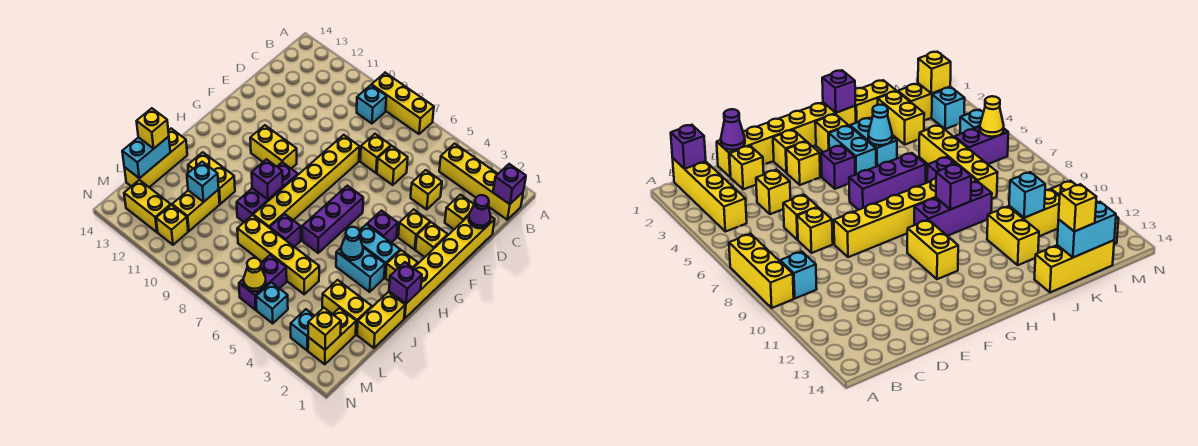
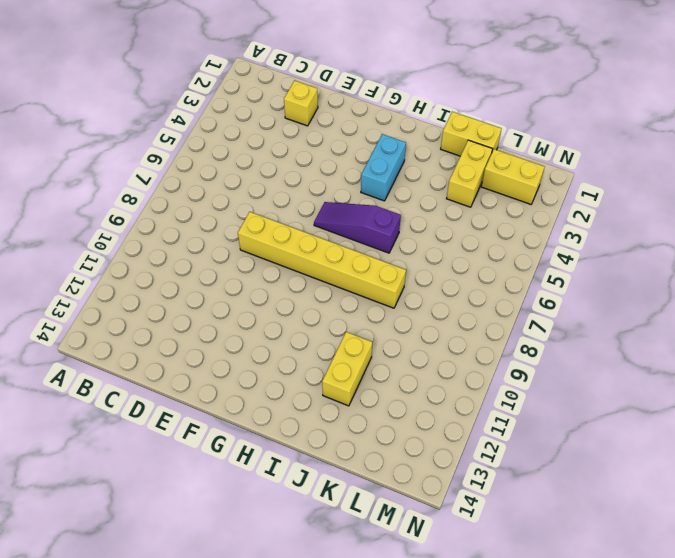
purple 1x3 slope [314,202,401,253] -> purple 1x3 brick [302,186,363,253]
none -> yellow 1x3 brick [372,73,434,134]
none -> yellow 1x4 brick [439,144,523,220]
none -> cyan 1x1 brick [357,85,386,124]
none -> yellow 1x6 brick [389,216,495,318]

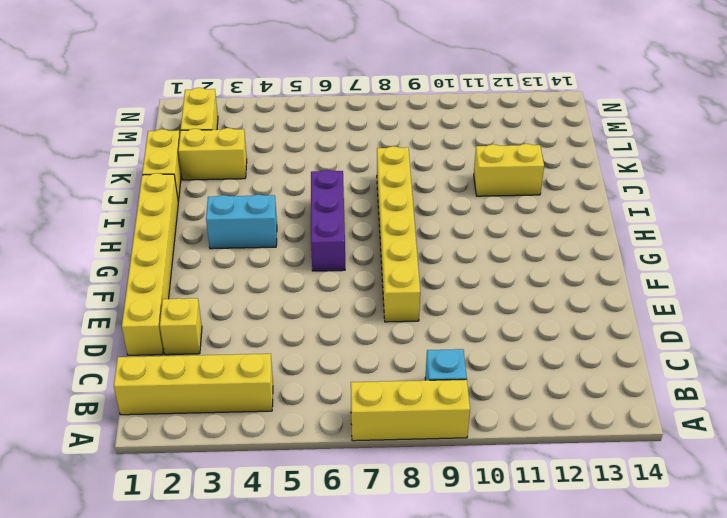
none -> yellow 1x1 brick [411,170,442,209]
none -> yellow 1x1 brick [377,146,408,185]
none -> yellow 1x1 brick [360,134,391,173]
none -> yellow 1x1 brick [416,222,448,257]

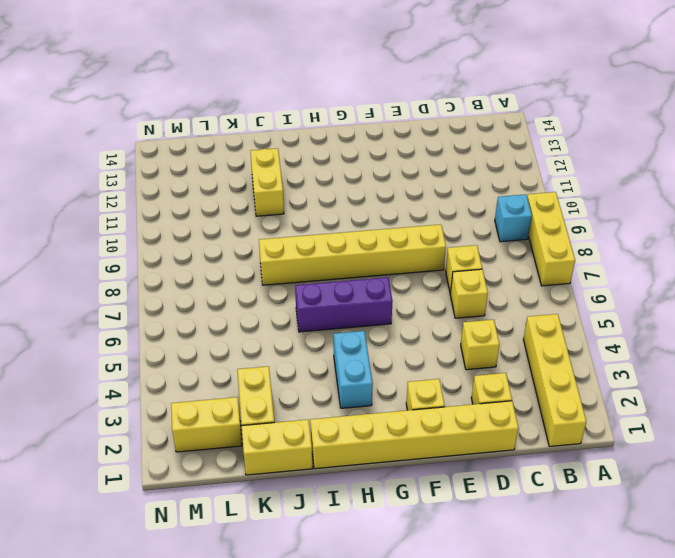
none -> yellow 1x1 brick [398,209,430,250]
none -> purple 1x1 brick [367,211,398,243]
none -> yellow 1x2 brick [250,125,297,169]
none -> yellow 1x1 brick [386,250,418,282]

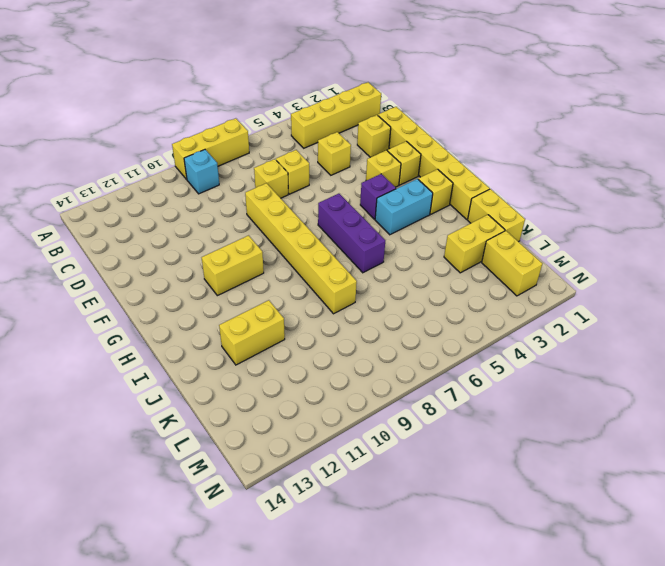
none -> purple 1x3 brick [237,162,298,222]
none -> cyan 1x2 brick [336,247,385,292]
none -> purple 1x1 brick [270,214,301,247]
none -> yellow 1x3 brick [124,129,187,187]

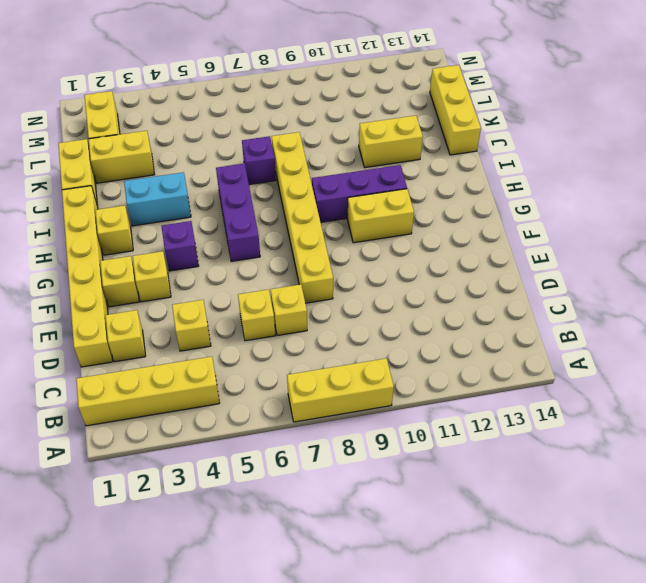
purple 1x3 brick [312,165,407,222] -> purple 1x3 brick turned to [237,162,298,222]
none -> cyan 1x1 brick [357,85,386,124]
none -> cyan 1x2 brick [360,224,400,278]
none -> yellow 1x4 brick [237,215,319,294]
none -> yellow 1x2 brick [172,189,220,231]

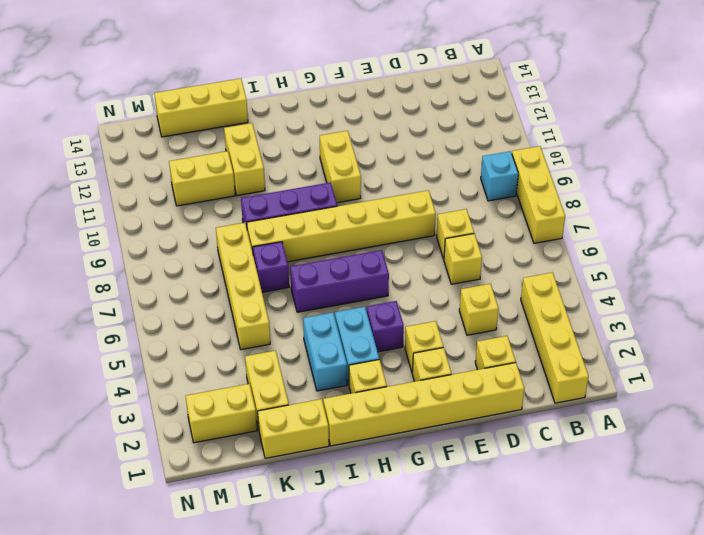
none -> purple 1x2 brick [239,255,287,310]
none -> cyan 1x1 brick [291,309,314,350]
none -> cyan 1x1 brick [256,282,288,323]
none -> yellow 1x1 brick [156,205,188,245]

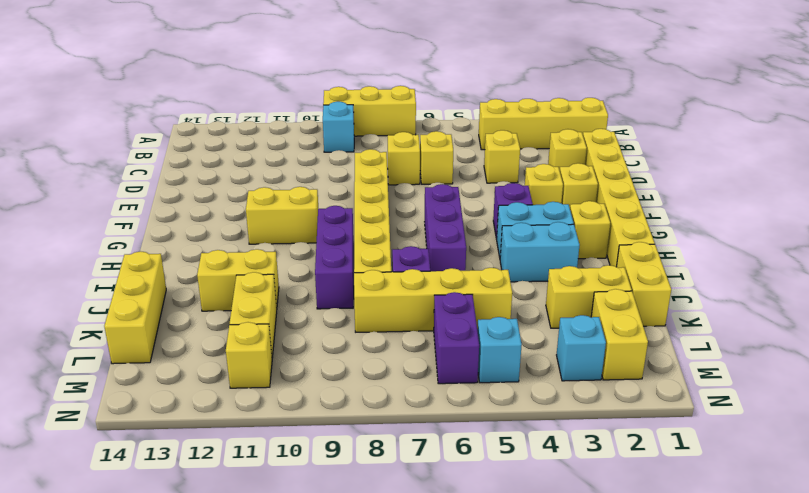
none -> yellow 1x2 brick [124,180,171,232]
none -> purple 1x1 brick [493,164,526,204]
none -> purple 1x1 cone [469,195,491,228]
none -> purple 1x1 brick [389,262,422,304]

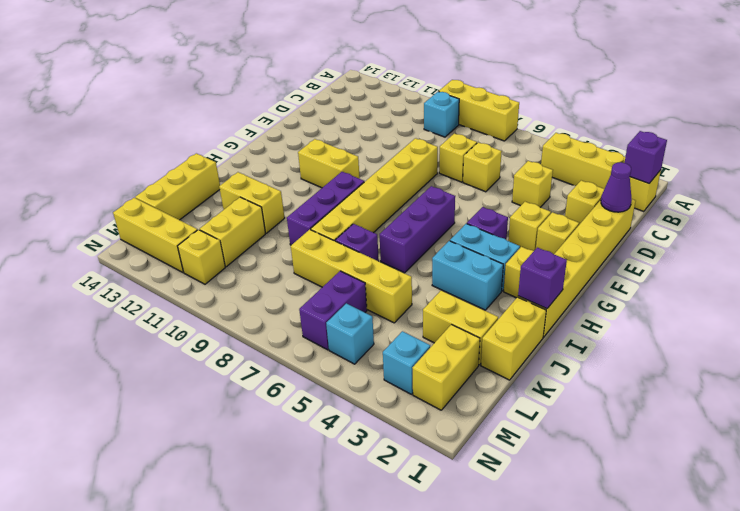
yellow 1x3 brick [113,198,197,272] -> yellow 1x2 brick [124,180,171,232]
none -> cyan 1x1 cone [341,227,363,260]
none -> purple 1x1 brick [252,159,283,200]
none -> cyan 1x1 brick [187,162,219,202]
none -> cyan 1x2 brick [122,137,170,178]

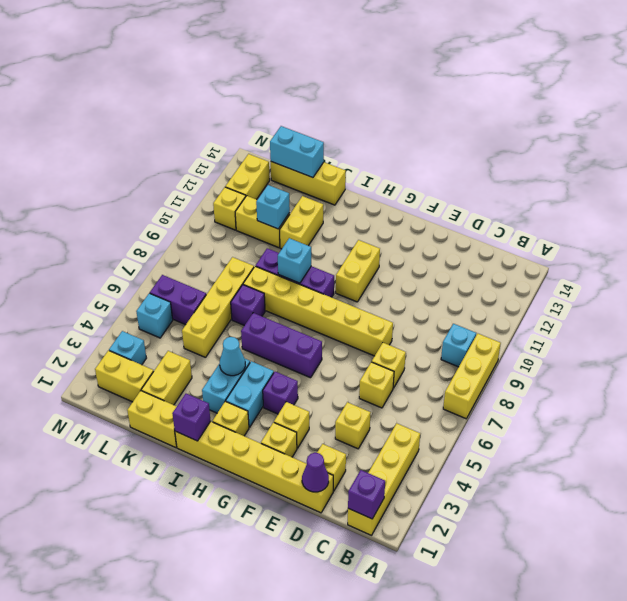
cyan 1x1 brick [278,238,311,283] -> purple 1x1 brick [252,159,283,200]
none -> yellow 1x1 brick [308,308,341,350]
none -> yellow 1x1 cone [244,258,266,291]
none -> yellow 1x1 brick [137,108,169,149]

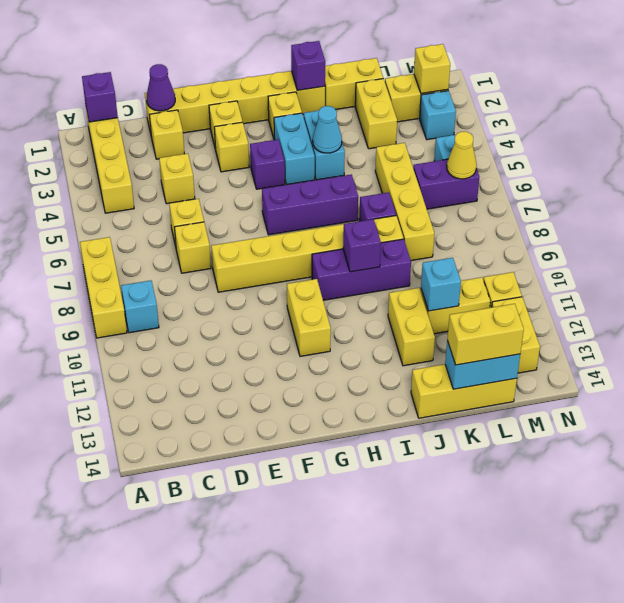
yellow 1x2 brick [447,304,524,365] -> yellow 1x1 brick [137,108,169,149]

